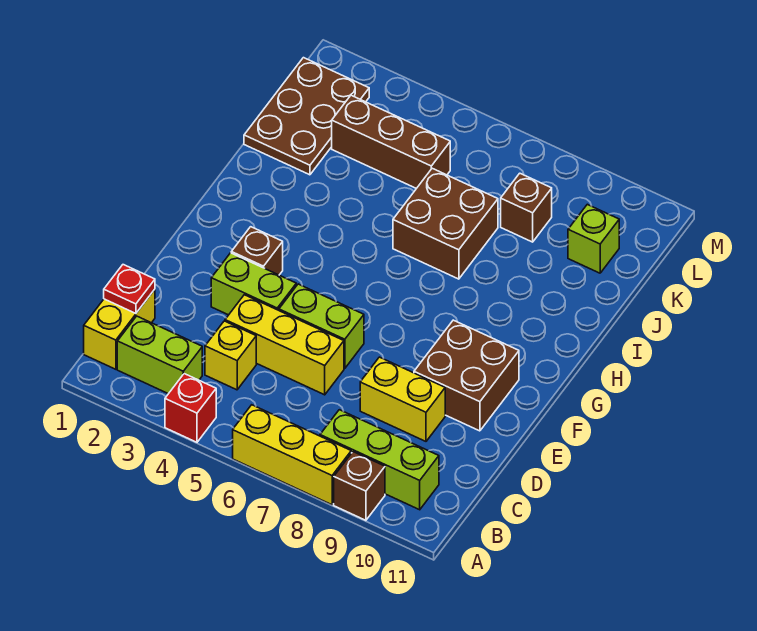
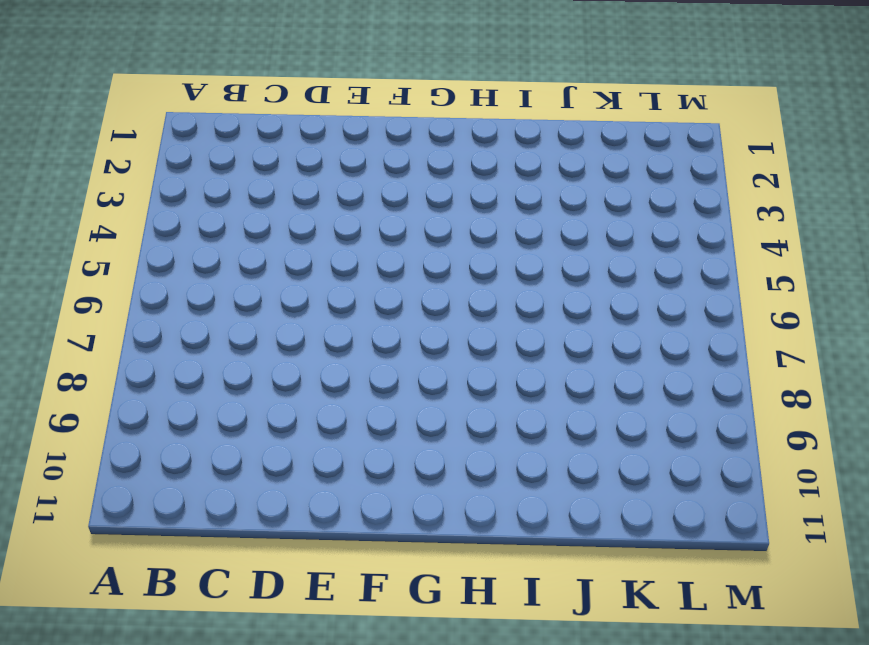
none -> red 1x1 brick [165,374,216,442]
none -> yellow 1x3 brick [233,405,351,505]
none -> brown 1x1 brick [334,452,385,520]

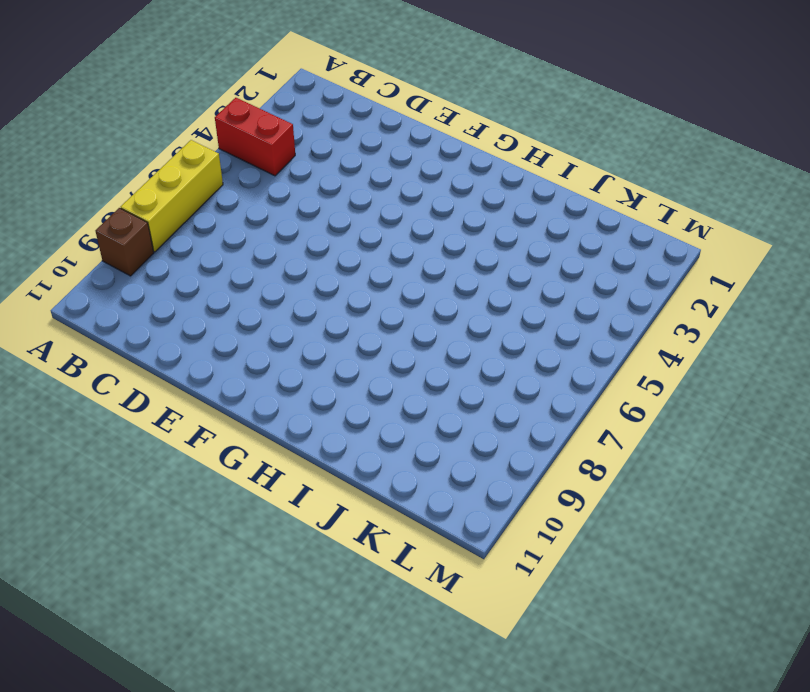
red 1x2 brick [215,98,295,176] -> red 1x1 brick [165,374,216,442]
none -> yellow 1x2 brick [84,289,155,369]
none -> lime 1x2 brick [117,316,202,394]
none -> lime 1x3 brick [320,410,439,510]

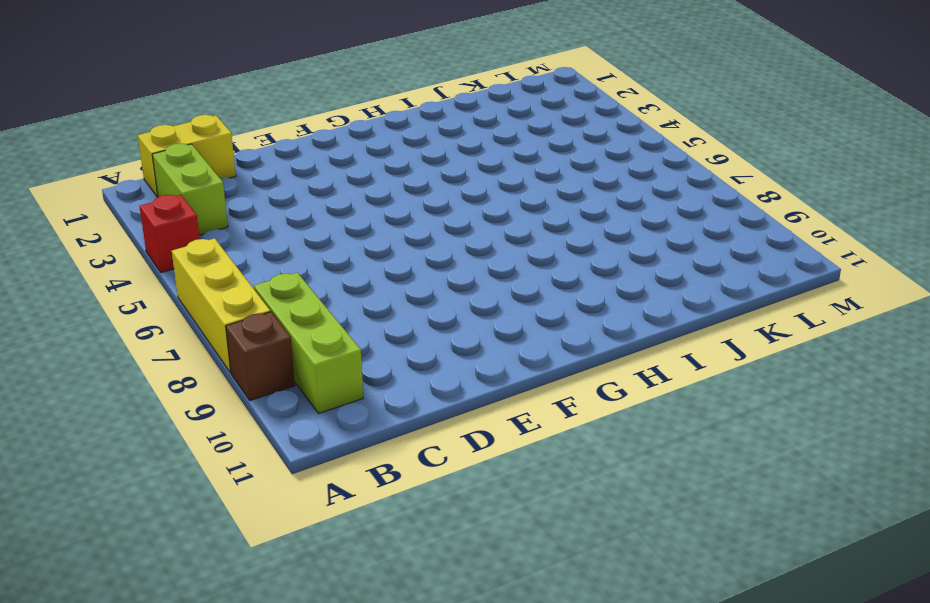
none -> yellow 1x1 brick [205,321,256,390]
none -> yellow 1x3 brick [225,295,344,395]
none -> yellow 1x2 brick [360,357,445,441]

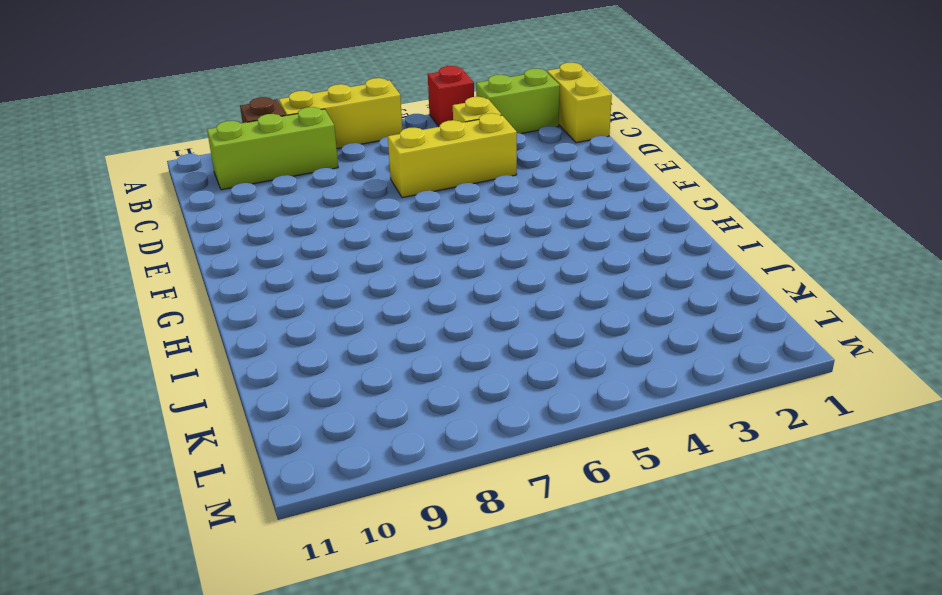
none -> yellow 1x2 brick [360,357,445,441]
none -> lime 1x2 brick [211,253,296,315]
none -> lime 1x2 brick [279,284,364,369]

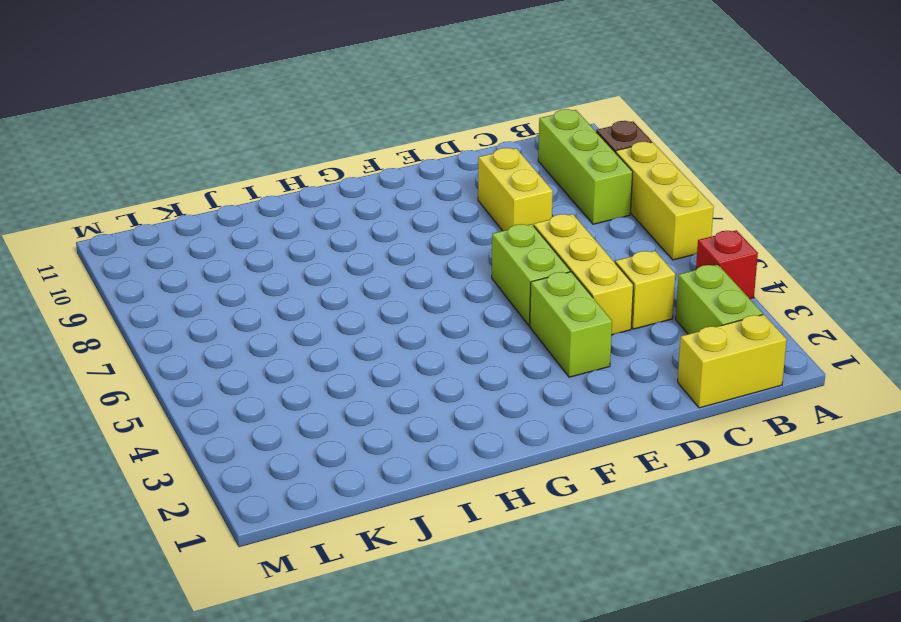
none -> brown 2x2 brick [414,320,519,431]
none -> brown 1x1 brick [231,227,283,275]
none -> brown 2x2 brick [393,168,498,279]

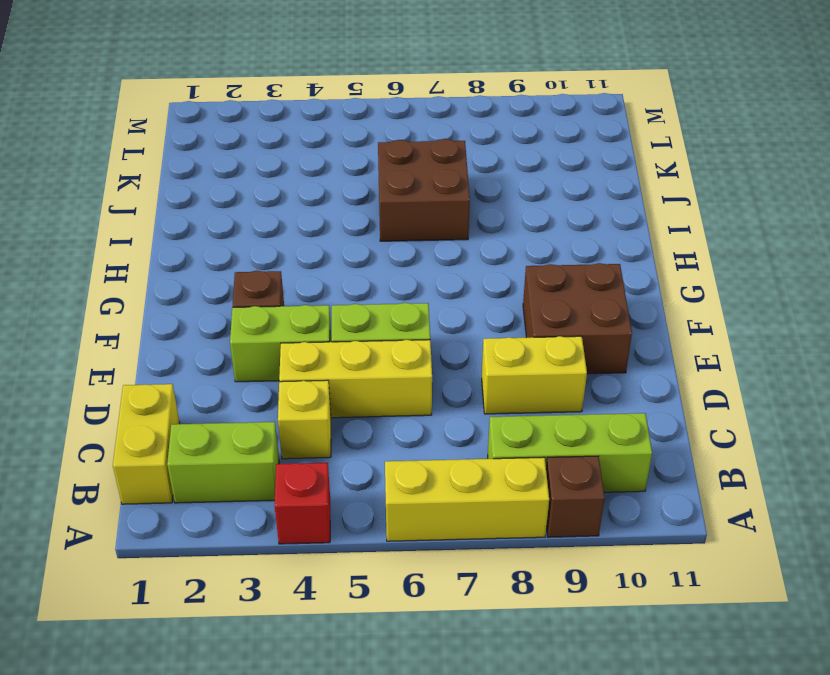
none -> brown 2x3 plate [244,58,369,175]
none -> brown 1x3 brick [332,95,450,188]
none -> brown 1x1 brick [501,173,552,242]

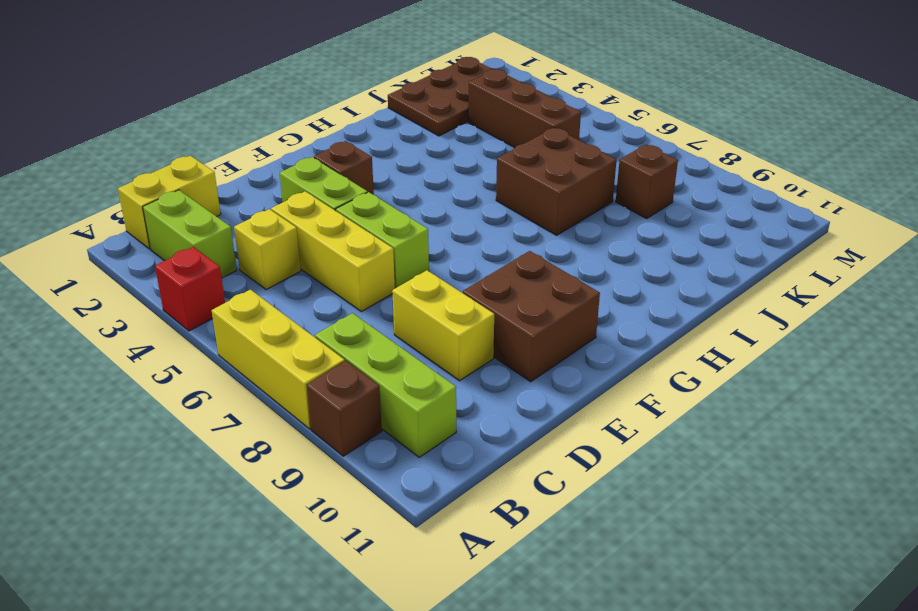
none -> lime 1x1 brick [568,204,619,273]
none -> red 1x1 plate [104,265,155,313]

